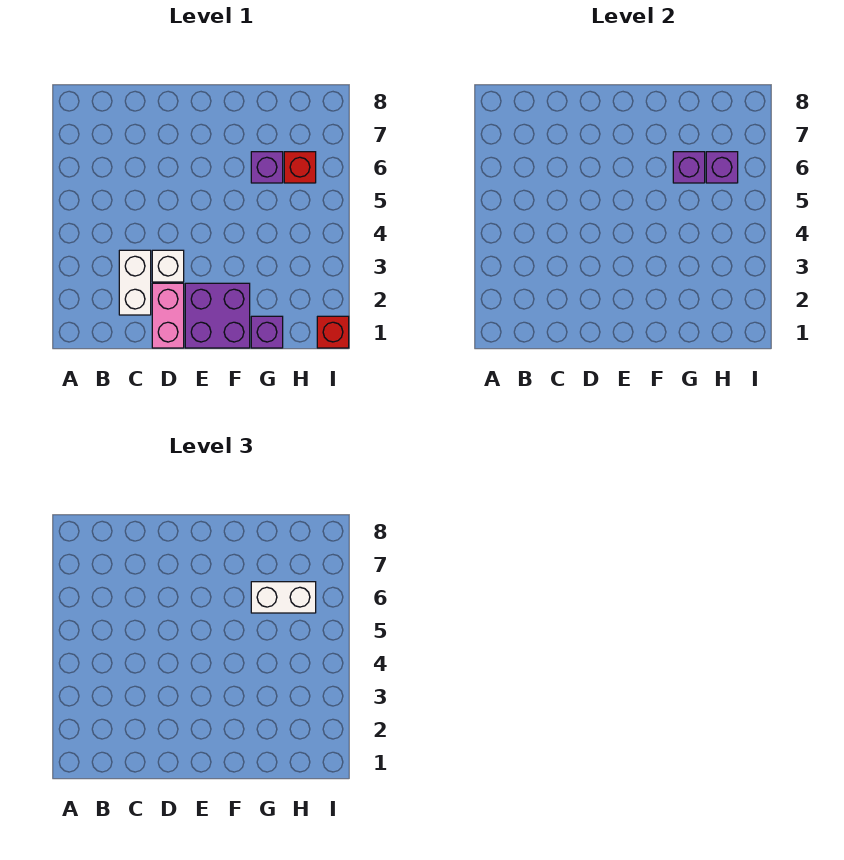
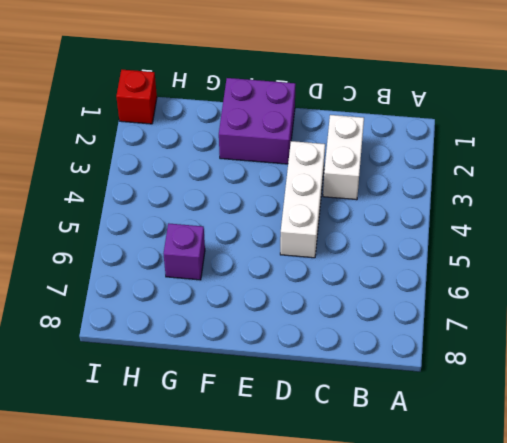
white 1x3 brick [280,141,325,258] -> white 1x1 brick [152,250,184,282]
none -> pink 1x2 brick [152,283,184,348]
none -> purple 1x1 brick [251,316,283,348]

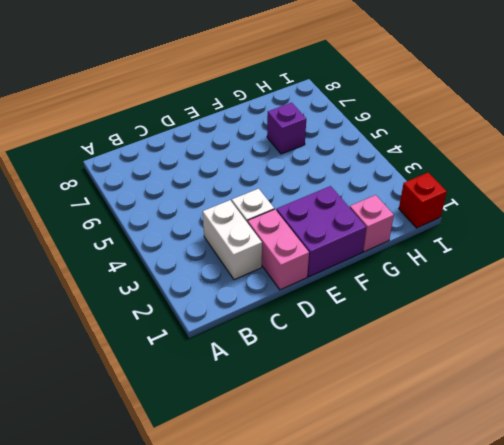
pink 1x1 brick [350,195,394,252] -> purple 1x1 brick [251,316,283,348]
none -> red 1x1 brick [284,152,316,183]
none -> purple 1x1 brick [673,152,705,183]

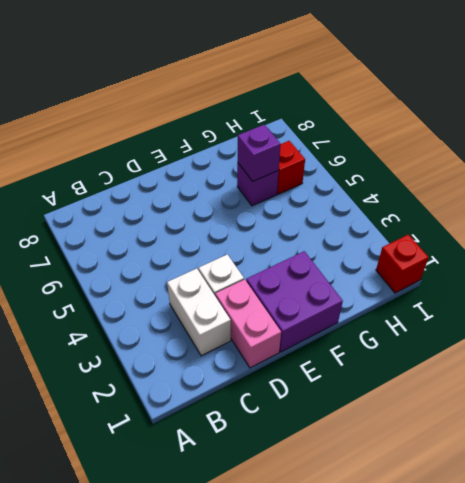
none -> purple 1x1 brick [251,316,283,348]
none -> purple 1x1 brick [706,152,738,183]

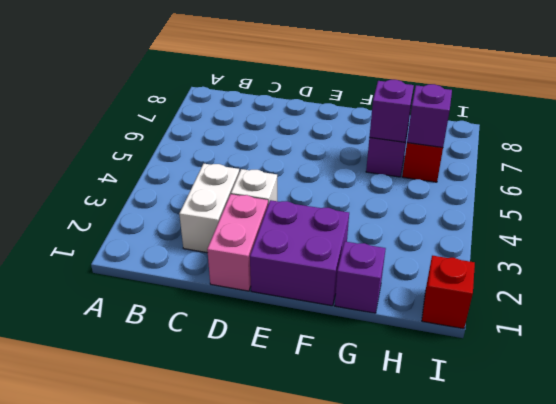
none -> white 1x2 brick [251,582,316,613]

